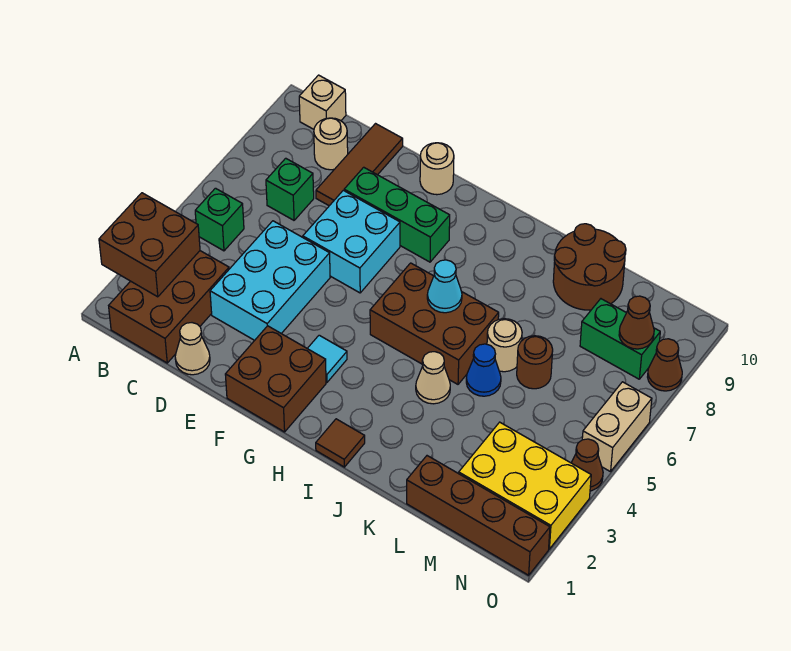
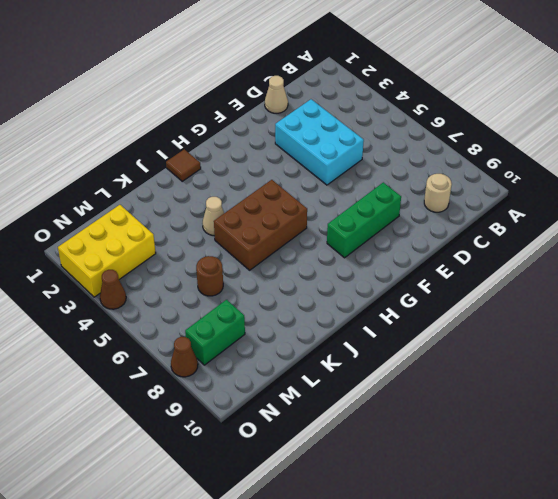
none -> brown 2x3 brick [109,251,229,363]
none -> green 1x1 brick [195,188,244,251]
none -> tan 1x1 brick [299,75,346,129]

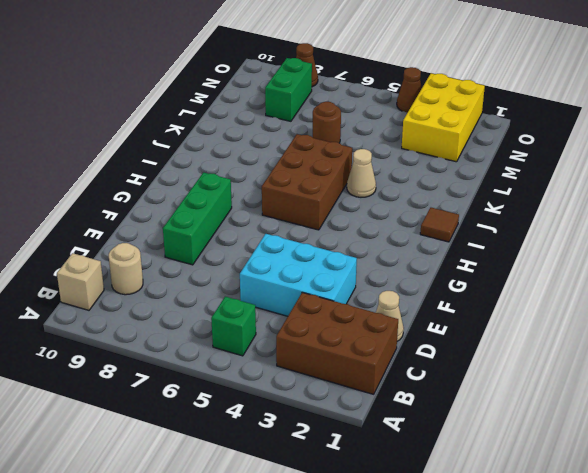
none -> green 1x1 brick [266,158,314,220]
none -> brown 1x3 tile [316,124,403,206]
none -> cyan 2x2 brick [303,190,400,293]

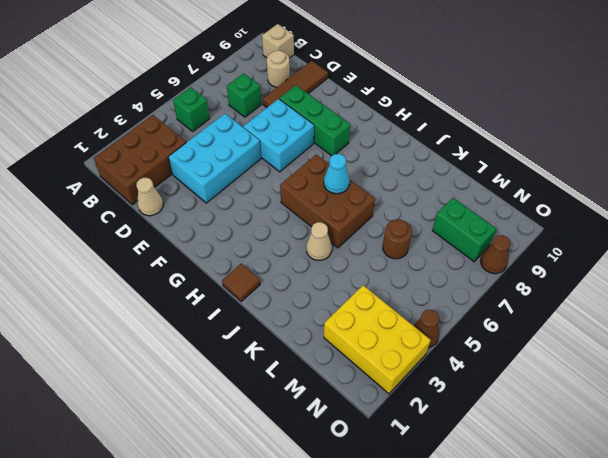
none -> brown 2x2 brick [225,326,326,432]
none -> tan 1x1 round brick [420,143,454,195]
none -> cyan 1x1 tile [307,335,347,382]

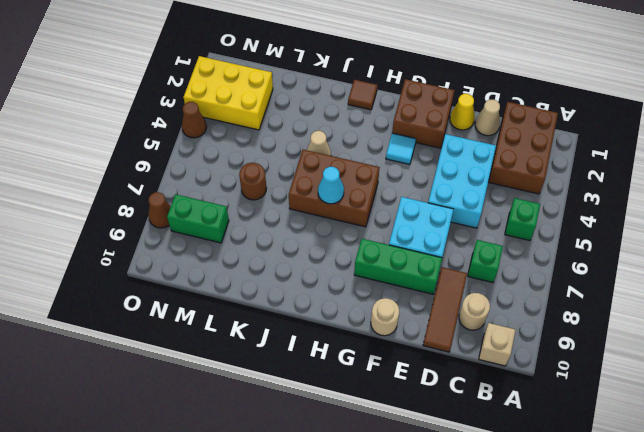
yellow 1x1 cone [450,94,475,130] -> none
none -> blue 1x1 cone [466,344,501,396]
none -> tan 1x1 round brick [487,319,522,372]
none -> brown 2x2 round brick [553,224,626,310]

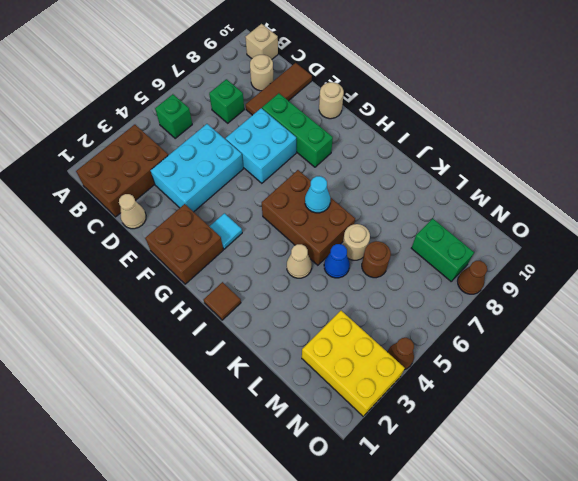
none -> brown 2x2 round brick [553,224,626,310]
none -> brown 1x4 brick [407,456,550,575]
none -> tan 1x2 brick [582,382,652,472]

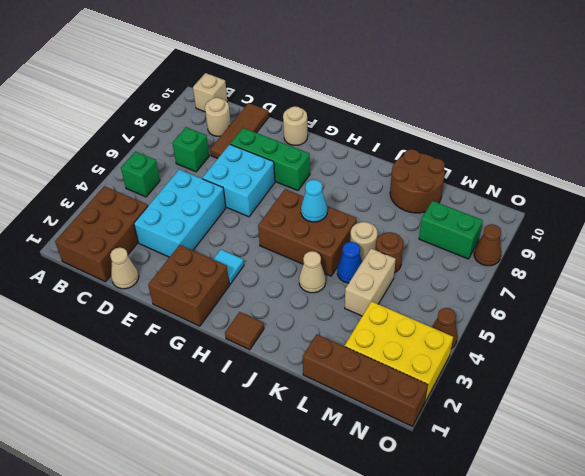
tan 1x2 brick [345,249,396,316] -> tan 1x2 brick moved to [582,382,652,472]
none -> brown 2x2 brick [99,193,200,297]
none -> brown 1x1 cone [619,296,654,349]

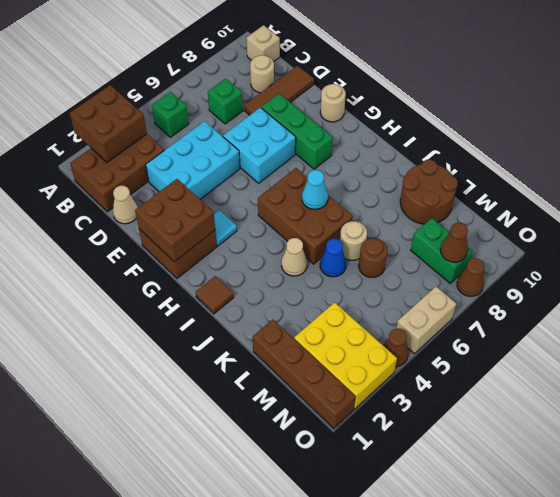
brown 2x2 brick [135,179,215,262] -> none

